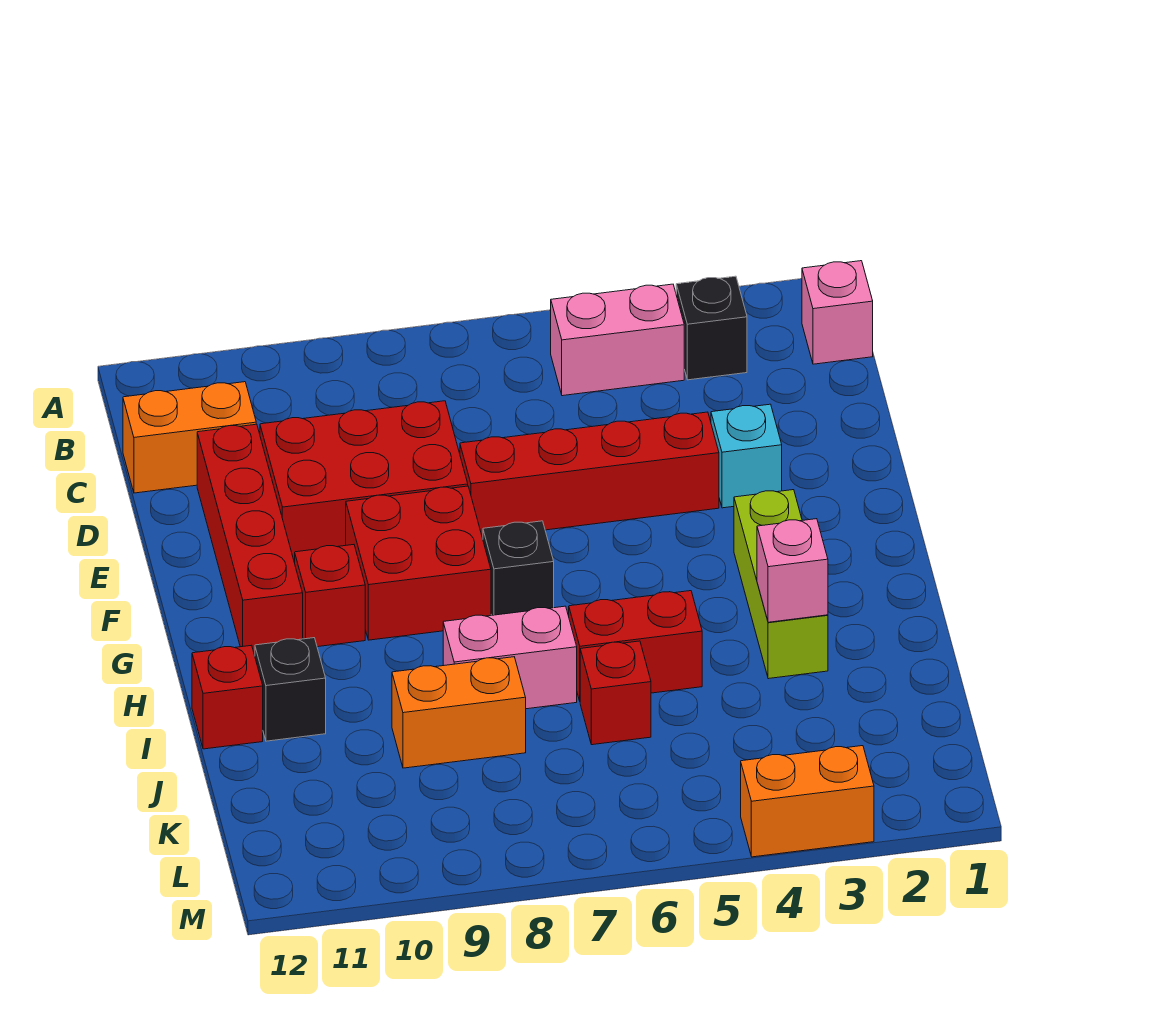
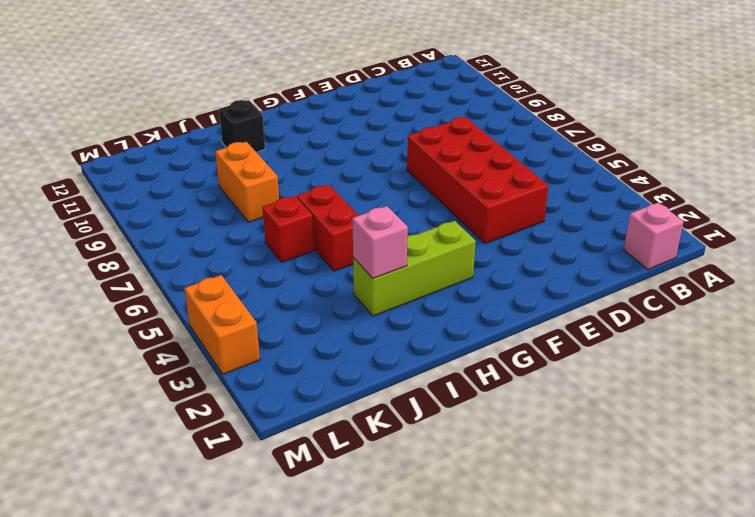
red 2x4 brick [407,117,548,243] -> red 1x4 brick [460,412,719,538]
none -> black 1x1 brick [676,276,747,380]
none -> pink 1x2 brick [551,284,684,396]
none -> orange 1x2 brick [123,382,256,493]

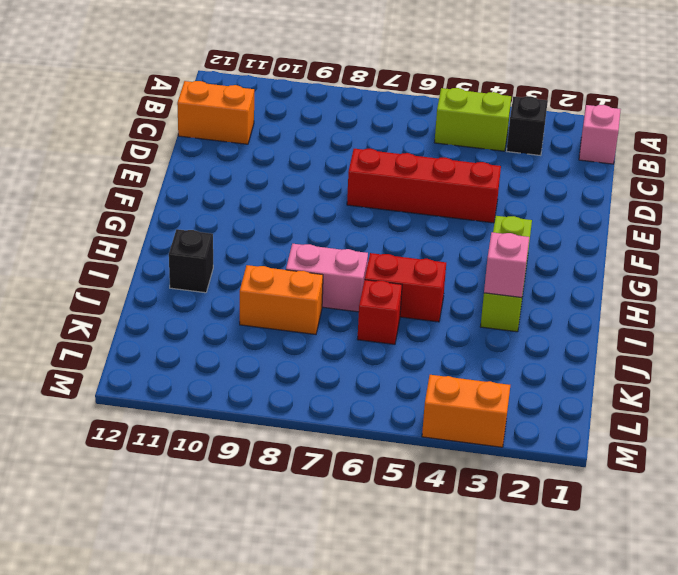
lime 1x2 brick [434,88,511,151] -> pink 1x2 brick [551,284,684,396]
none -> red 2x3 brick [260,401,468,561]
none -> red 1x4 brick [197,424,303,655]
none -> cyan 1x1 brick [711,404,782,508]

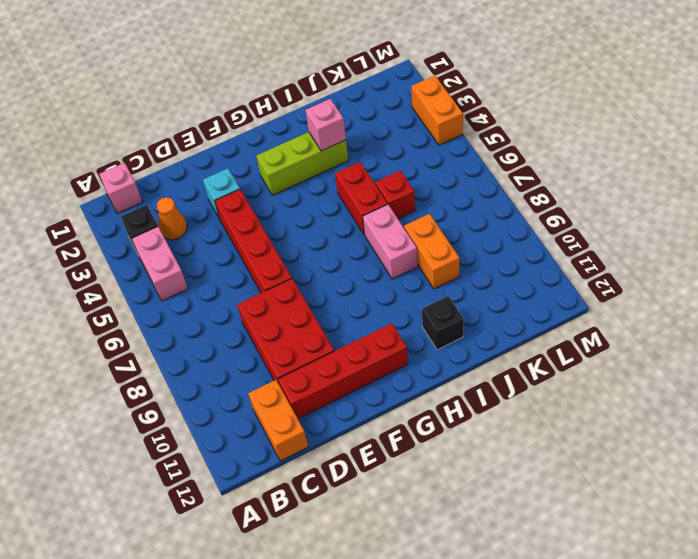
orange 1x1 cone [157,197,187,240] -> none
none -> red 2x2 brick [346,486,491,640]
none -> black 1x1 brick [483,521,554,615]
none -> red 1x1 brick [295,545,365,647]

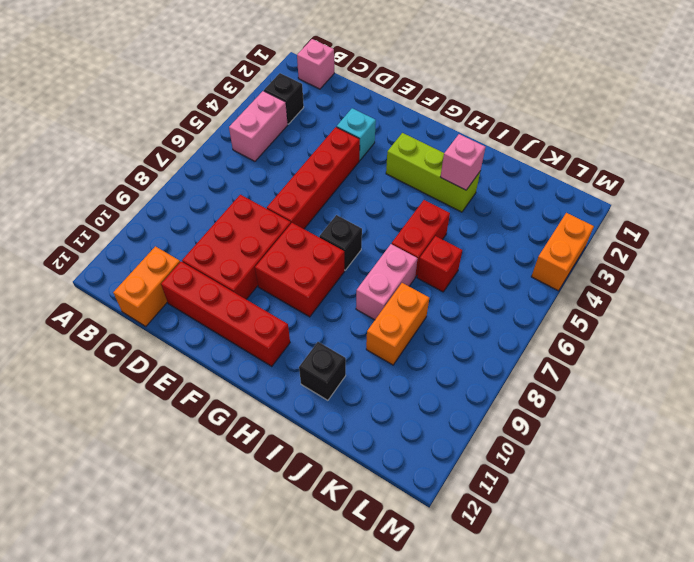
none -> red 1x1 brick [295,545,365,647]
none -> red 1x1 brick [192,645,263,749]

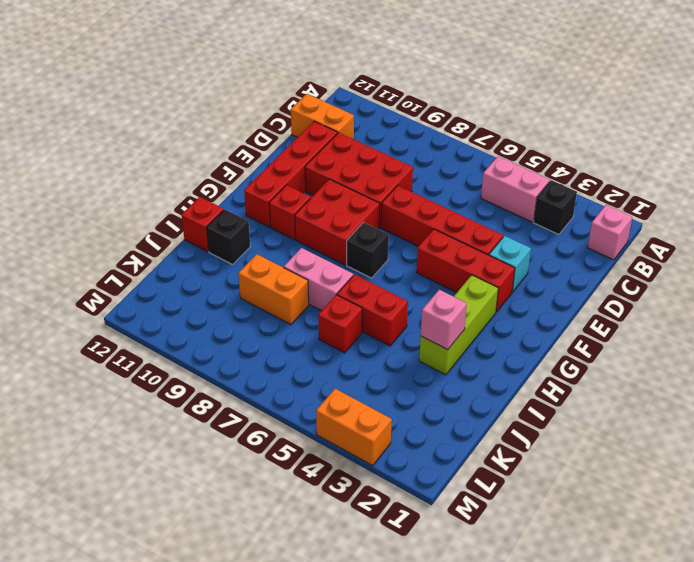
red 1x3 brick [416,229,515,312] -> none

